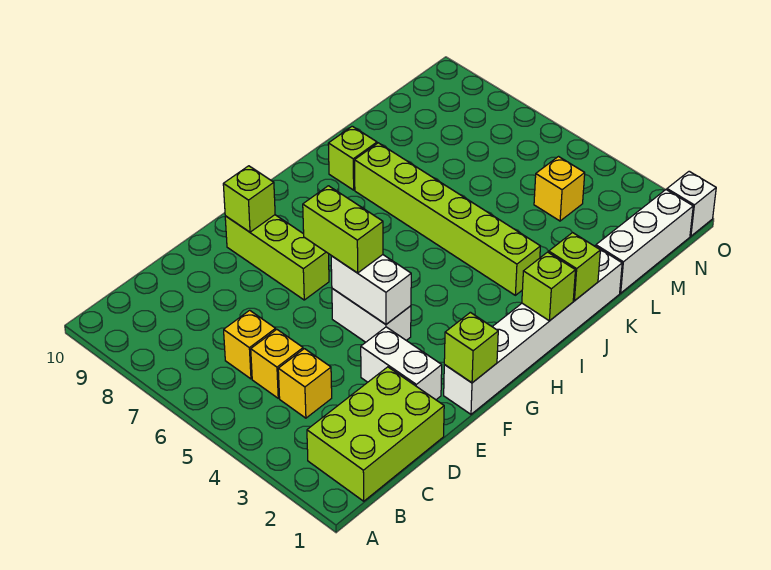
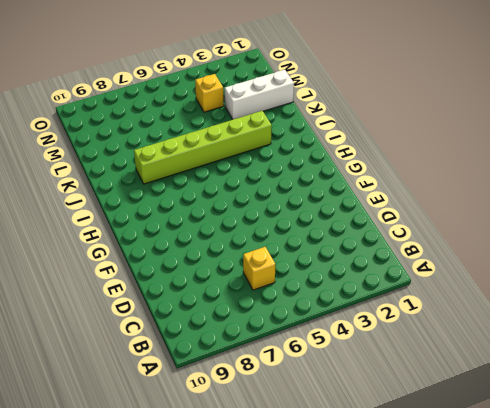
white 1x3 brick [225,70,294,119] -> white 1x3 brick turned to [596,190,693,293]
none -> lime 2x3 brick [307,367,444,501]
none -> yellow 1x1 brick [278,349,332,418]
none -> yellow 1x1 brick [251,329,303,398]

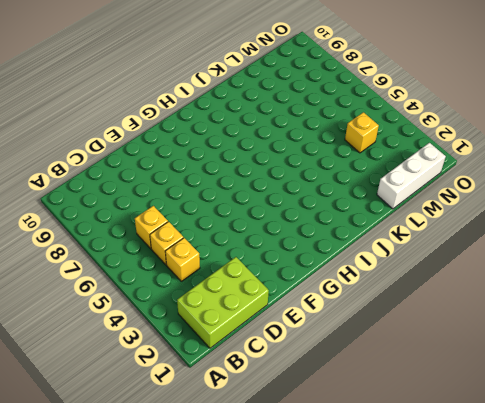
none -> white 1x2 brick [361,327,442,400]
none -> white 1x6 brick [444,246,622,414]
none -> white 1x2 brick [332,288,411,342]

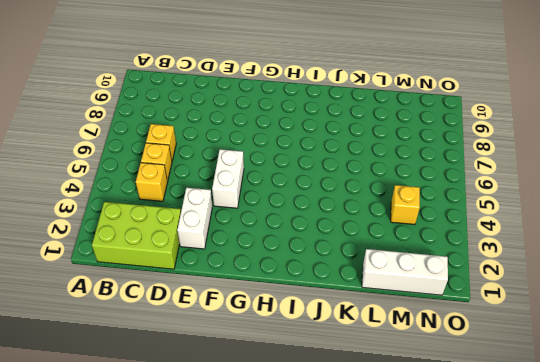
none -> white 1x6 brick [444,246,622,414]
none -> lime 1x3 brick [225,215,329,300]
none -> lime 1x6 brick [355,143,540,295]

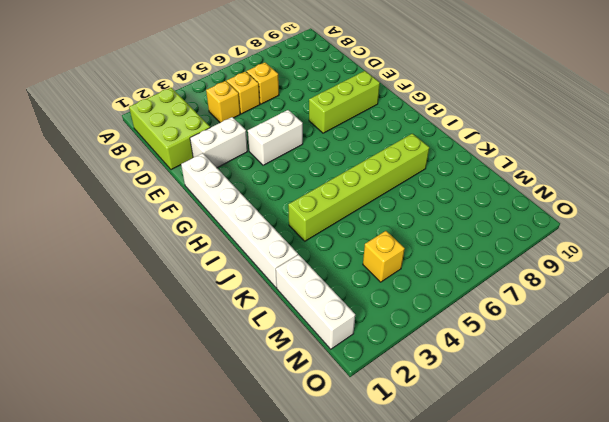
none -> lime 1x1 brick [328,126,377,190]
none -> white 1x1 brick [667,171,716,236]
none -> lime 1x1 brick [444,312,498,383]

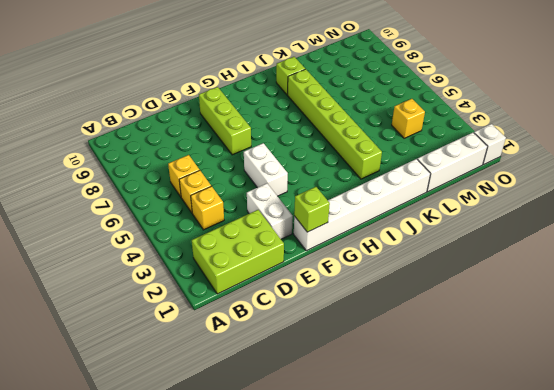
none -> white 1x2 brick [331,255,411,324]
none -> lime 1x1 brick [223,166,275,232]
none -> lime 1x1 brick [522,252,575,321]

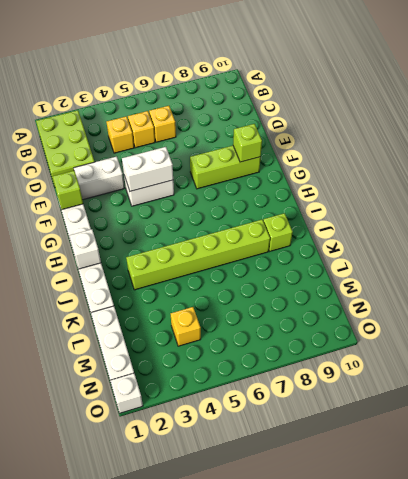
white 1x1 brick [70,229,101,269] -> lime 1x1 brick [522,252,575,321]
none -> lime 1x1 brick [549,233,600,301]
none -> lime 1x2 brick [303,186,383,273]

